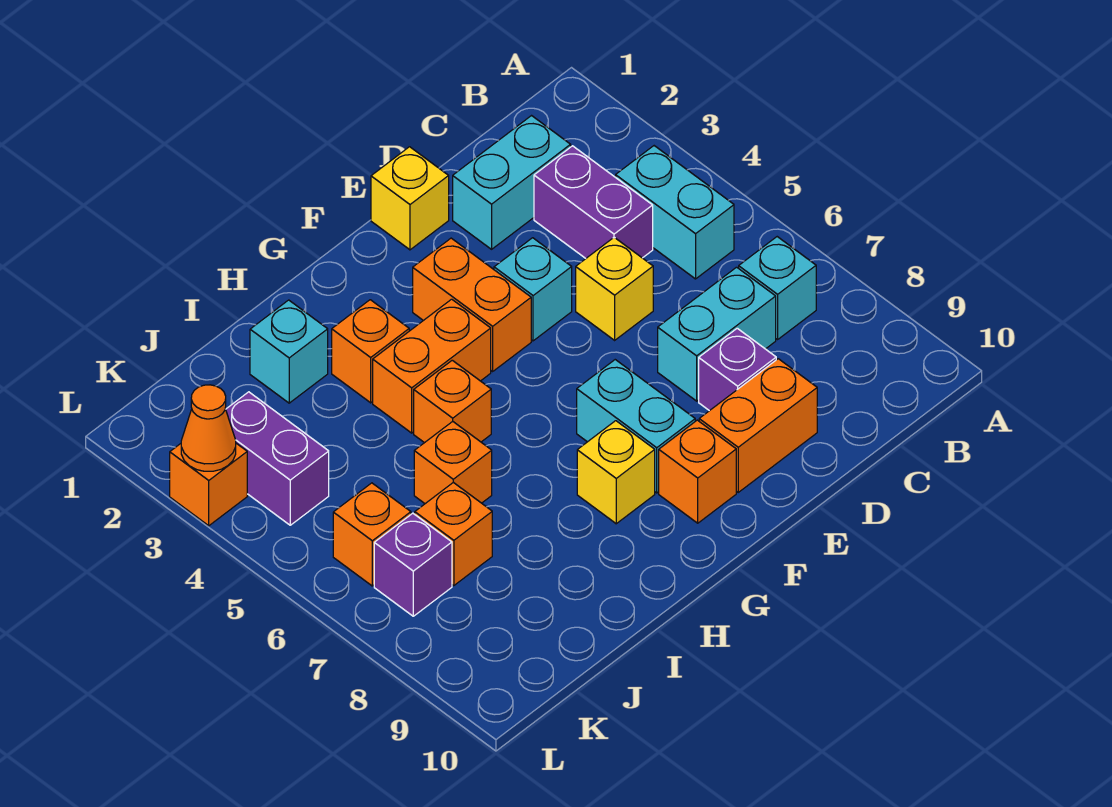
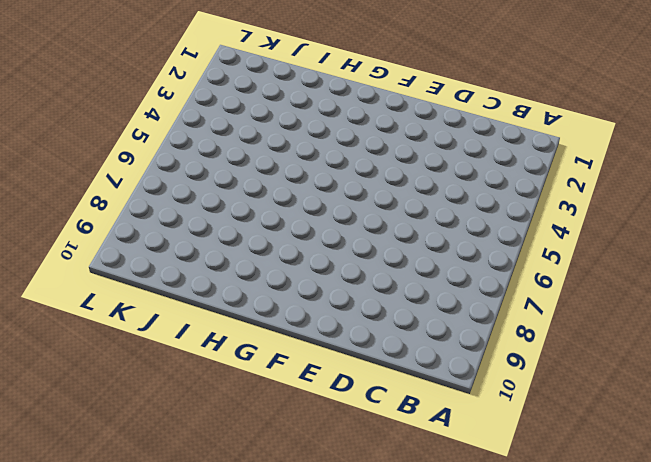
none -> cyan 1x2 brick [616,146,734,279]
none -> cyan 1x1 brick [739,237,816,339]
none -> cyan 1x2 brick [453,116,571,249]

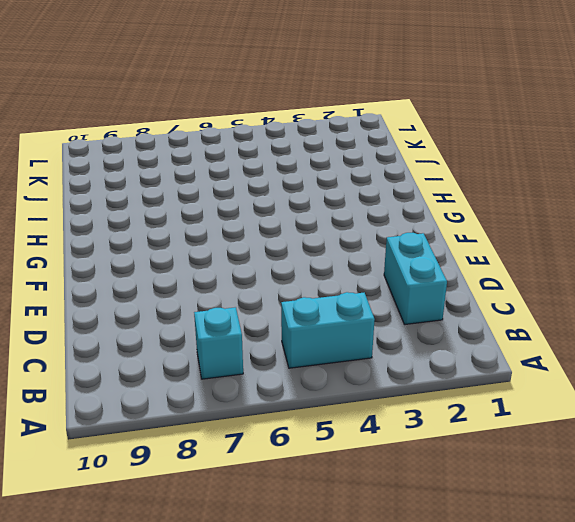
none -> purple 1x2 brick [534,146,653,258]
none -> cyan 1x2 brick [658,267,776,401]
none -> yellow 1x1 brick [576,237,653,340]

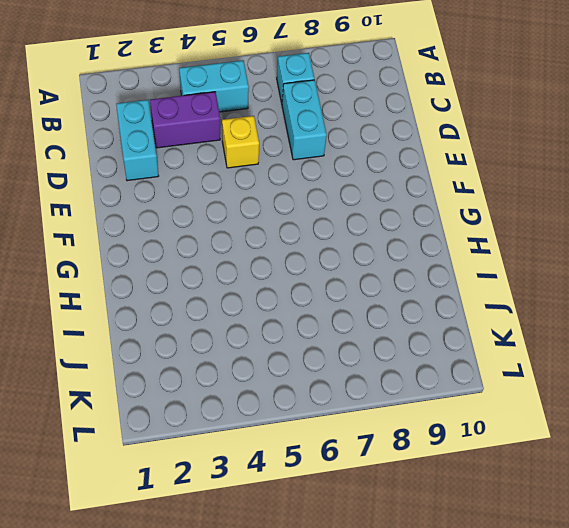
none -> purple 1x1 brick [699,328,776,411]
none -> orange 1x2 brick [699,359,817,492]
none -> yellow 1x1 brick [371,147,449,250]

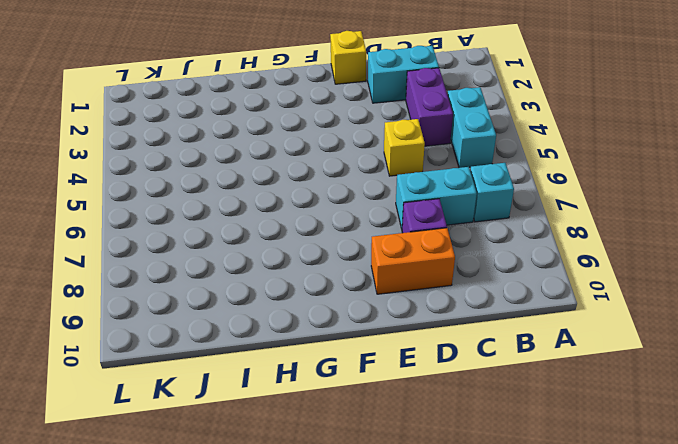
none -> cyan 1x1 brick [494,238,572,341]
none -> orange 1x2 brick [413,238,531,371]
none -> cyan 1x2 brick [577,360,695,493]

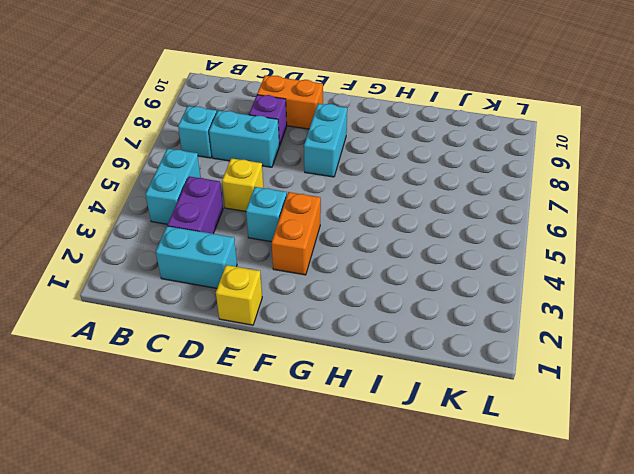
none -> orange 1x1 brick [659,420,736,523]
none -> orange 1x2 brick [373,299,491,433]
none -> yellow 1x1 brick [577,421,655,524]

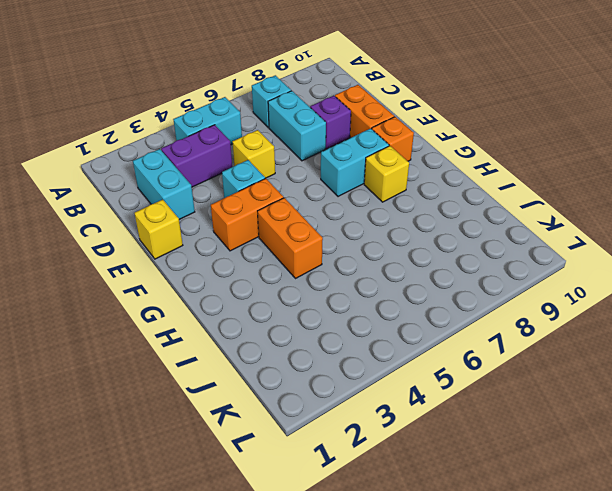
none -> orange 1x1 brick [332,300,409,403]
none -> orange 1x1 brick [414,360,491,443]
none -> cyan 1x1 brick [250,300,328,403]

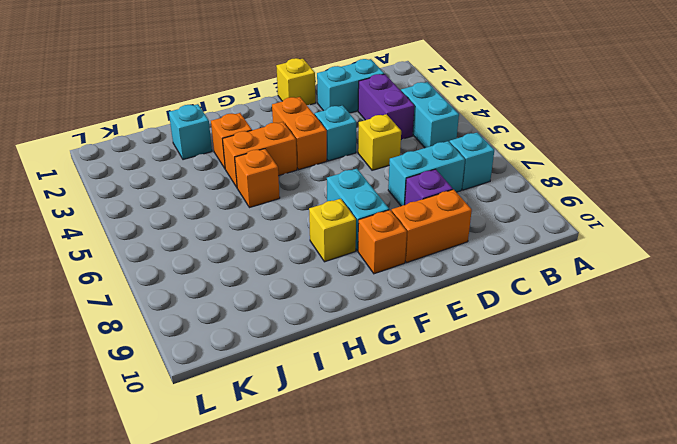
none -> orange 1x1 brick [414,421,492,504]
none -> orange 1x1 brick [415,482,492,586]
none -> purple 1x2 brick [226,392,329,525]

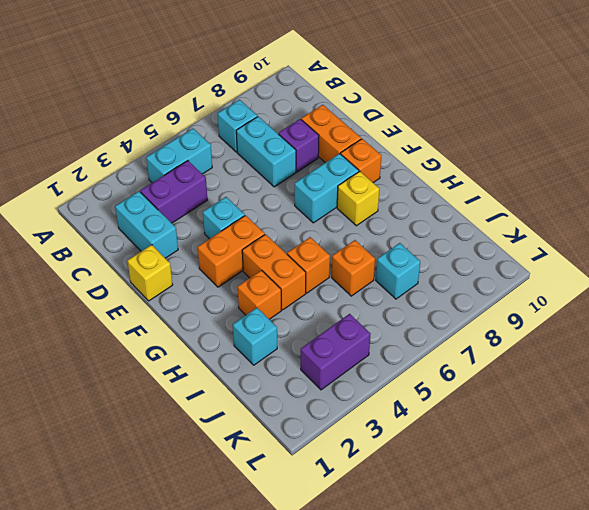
cyan 1x1 brick [376,243,420,299] -> orange 1x1 brick [415,482,492,586]
none -> yellow 1x1 brick [576,237,653,340]
none -> orange 1x1 brick [333,483,411,586]
none -> purple 1x1 brick [374,513,452,616]

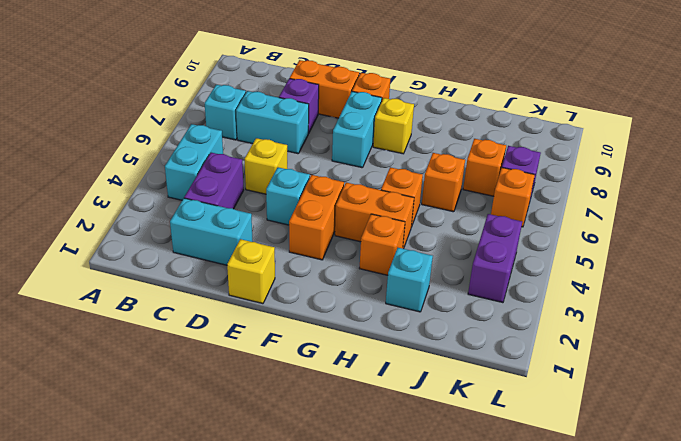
none -> orange 1x1 brick [170,443,247,526]
none -> orange 1x1 cone [181,385,236,471]

